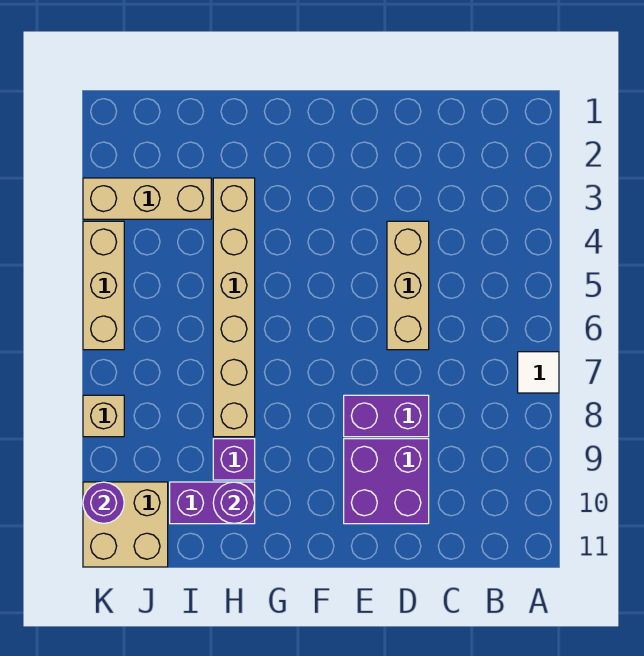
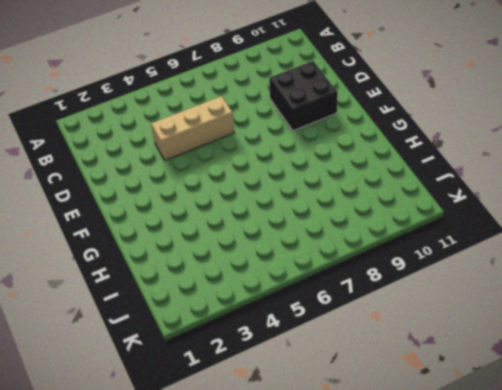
black 2x2 brick [269,61,338,131] -> purple 2x2 brick [344,439,429,524]
none -> white 1x1 tile [518,352,559,393]
none -> purple 1x2 brick [344,395,429,437]
none -> tan 1x6 brick [213,178,255,437]

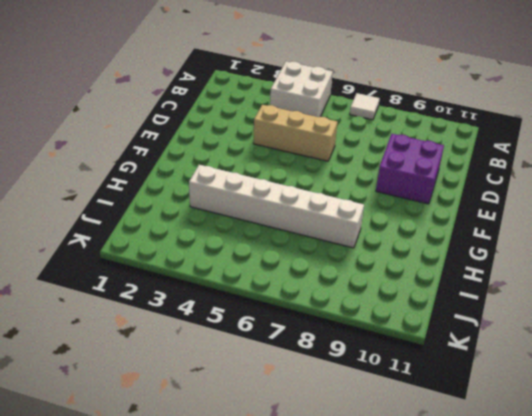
white 2x2 brick [270,61,333,117] -> none
white 1x6 brick [189,165,364,248] -> tan 1x6 brick [213,178,255,437]
none -> purple 1x2 brick [344,395,429,437]
none -> purple 1x1 brick [213,439,255,480]
none -> purple 1x2 brick [170,482,255,524]

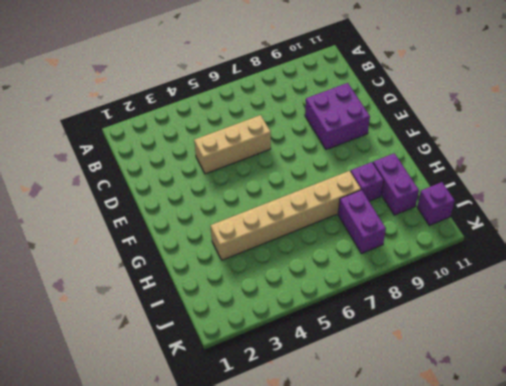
purple 1x2 brick [338,190,386,254] -> purple 1x2 brick moved to [344,395,429,437]
purple 1x1 brick [417,182,455,225] -> tan 2x2 brick [83,482,168,567]
none -> white 1x1 tile [518,352,559,393]
none -> tan 1x3 brick [83,178,211,219]
none -> tan 1x3 brick [83,221,124,350]

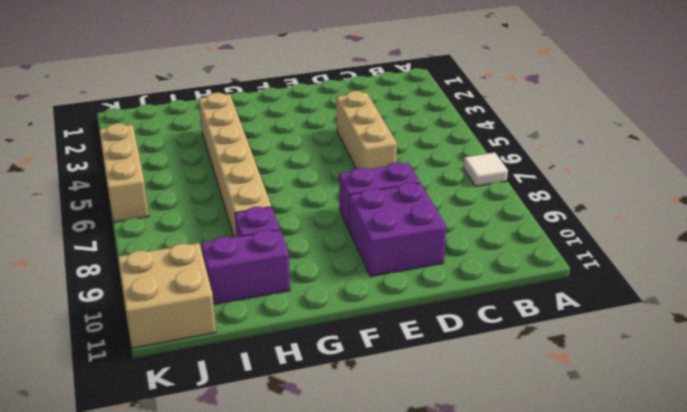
none -> tan 1x3 brick [83,178,211,219]
none -> tan 1x1 brick [83,395,124,437]
none -> purple 1x1 round brick [213,482,255,523]

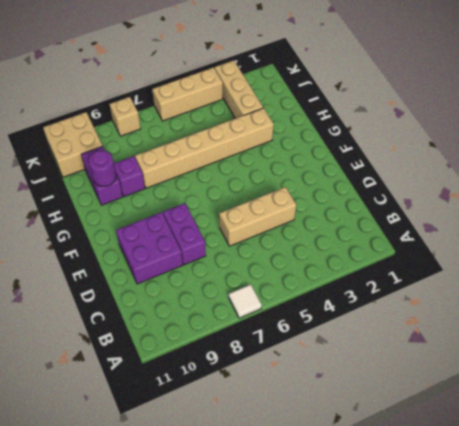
none -> purple 1x1 round brick [83,482,124,523]

